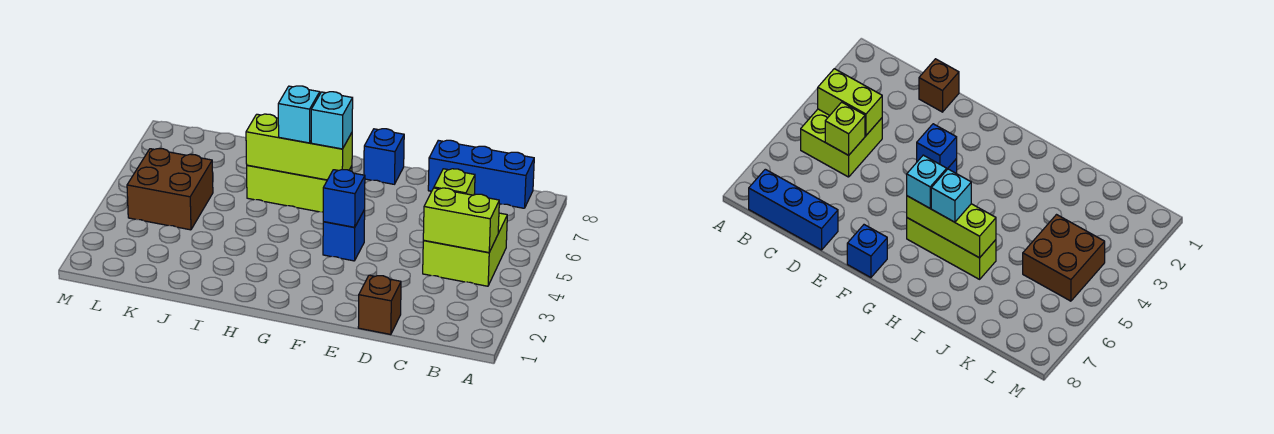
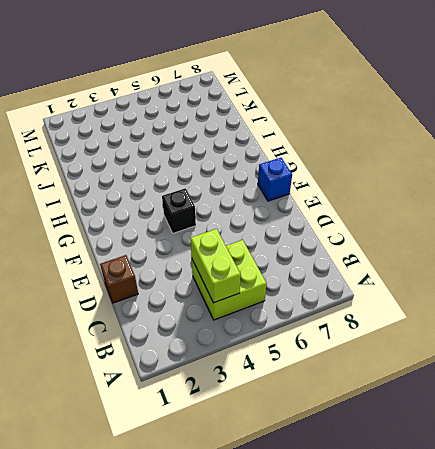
black 1x1 brick [162,188,196,233] -> blue 1x1 brick [323,210,365,261]
none -> blue 1x3 brick [428,140,534,208]
none -> lime 1x3 brick [247,165,352,212]
none -> brown 2x2 brick [127,149,213,230]

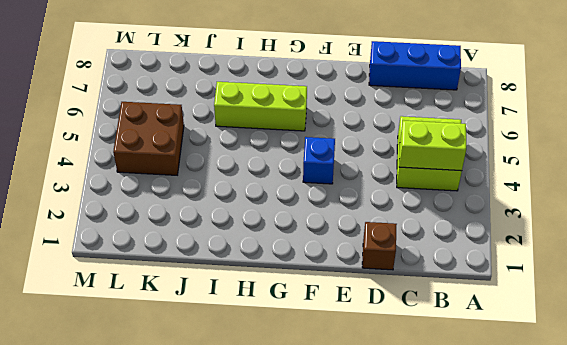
none -> blue 1x1 brick [364,129,404,184]
none -> lime 1x1 brick [434,169,475,195]
none -> blue 1x1 brick [323,170,365,227]

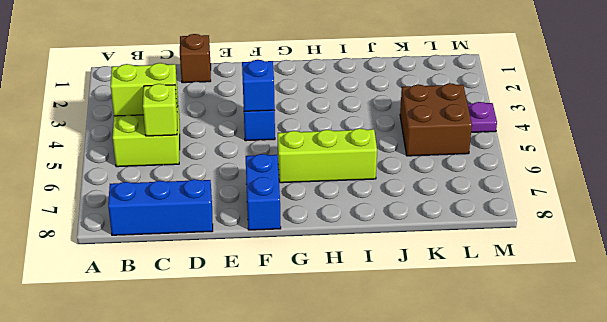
blue 1x2 brick [246,154,281,230] -> blue 1x1 brick [364,129,404,184]
purple 1x1 plate [468,102,497,132] -> none
none -> lime 1x3 brick [246,114,352,180]
none -> cyan 1x1 brick [311,92,353,149]
none -> cyan 1x1 brick [278,86,320,143]

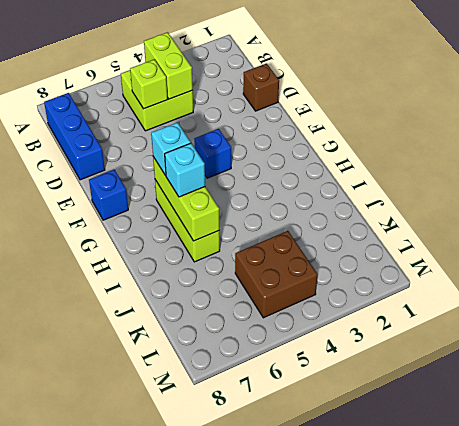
none -> blue 1x1 brick [323,170,365,227]

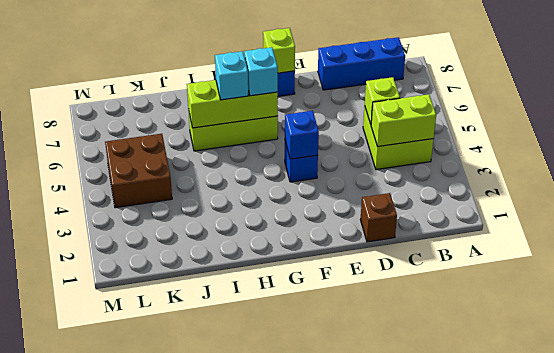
lime 1x1 brick [263,28,295,73] -> none

